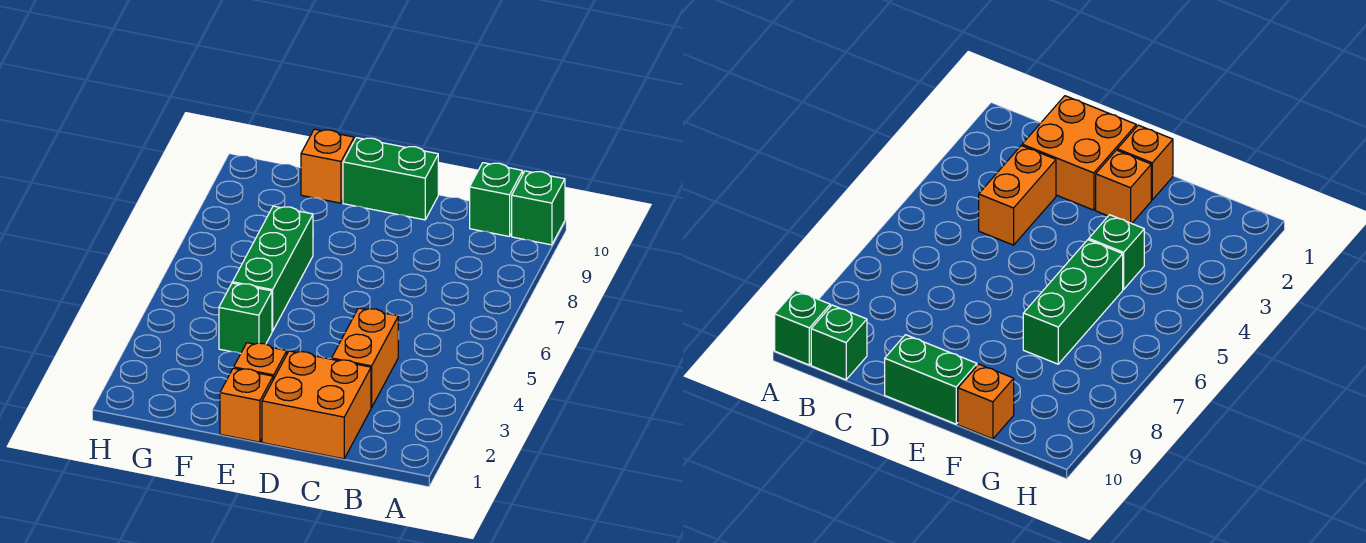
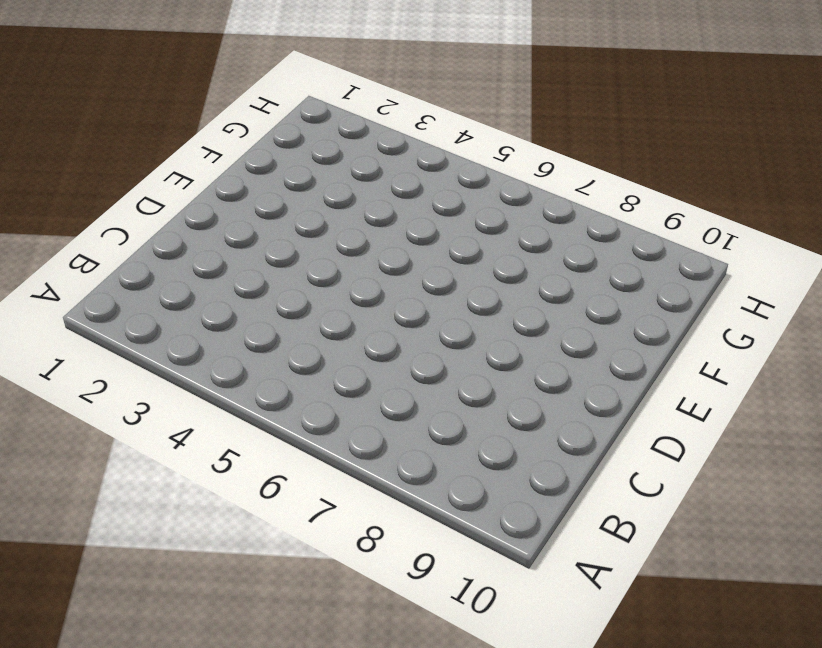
none -> green 1x1 brick [512,171,565,245]
none -> green 1x1 brick [470,163,523,237]

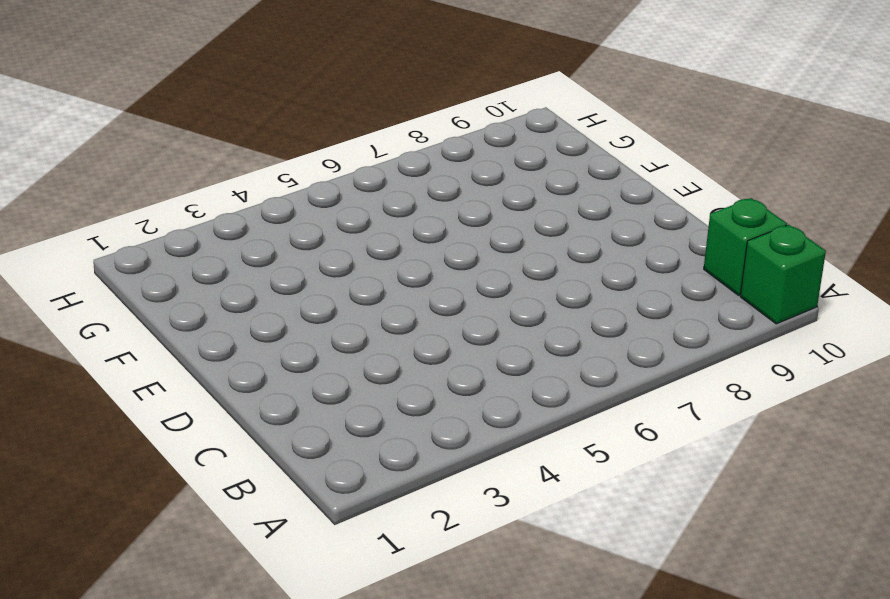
none -> orange 2x2 brick [262,351,371,459]
none -> orange 1x2 brick [332,308,398,408]

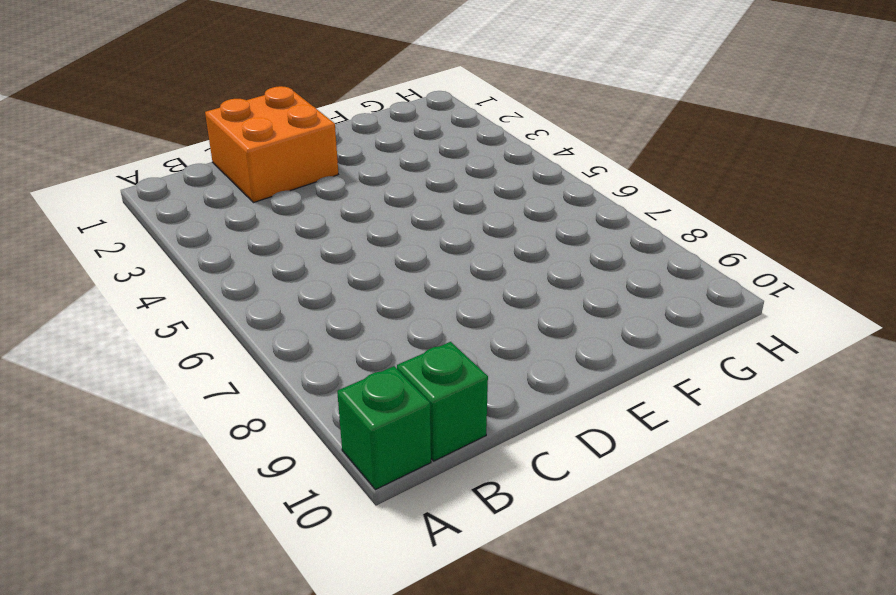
none -> orange 1x2 brick [332,308,398,408]
none -> green 1x2 brick [343,138,438,220]

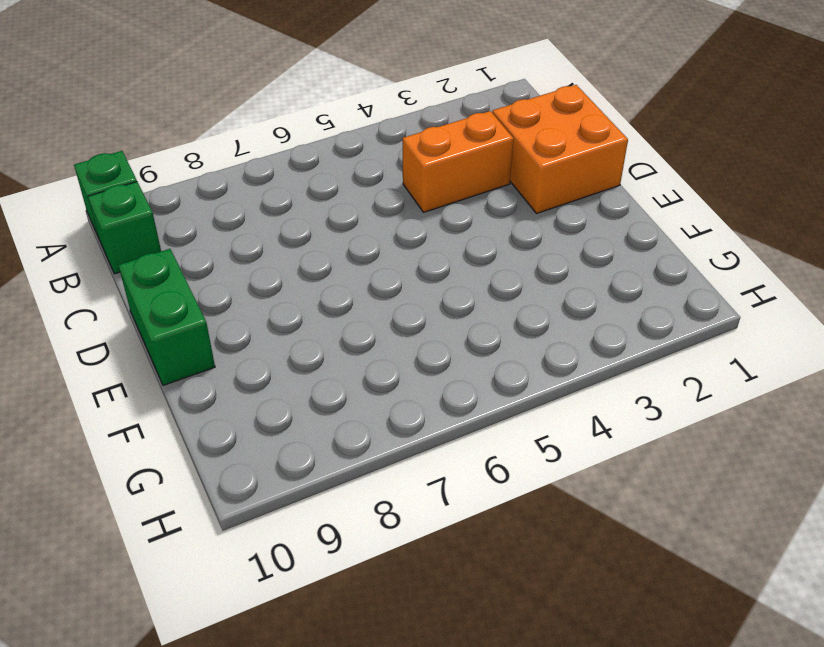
none -> orange 1x1 brick [220,368,273,442]
none -> orange 1x1 brick [234,343,287,380]

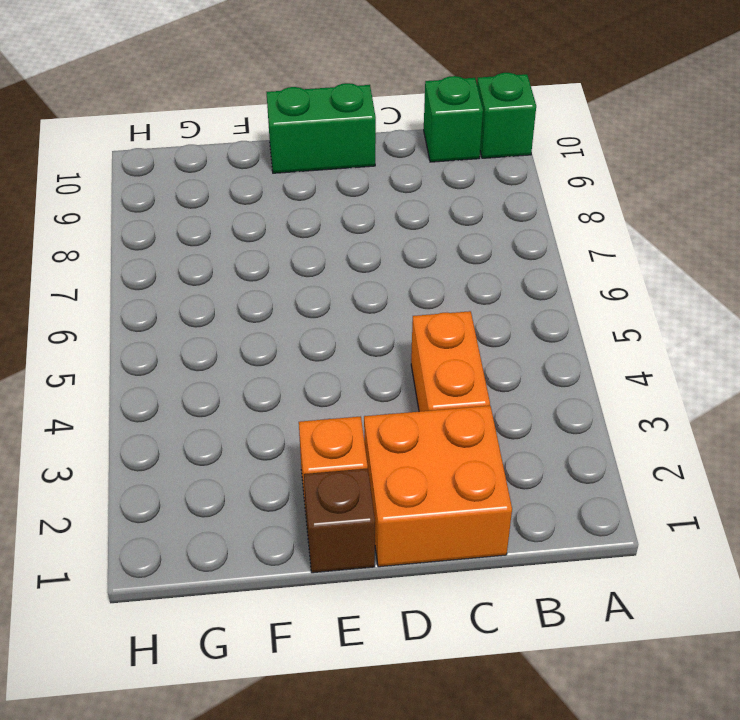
brown 1x1 brick [304,468,375,573] -> orange 1x1 brick [220,368,273,442]
none -> green 1x1 brick [219,283,272,354]
none -> green 1x3 brick [233,206,313,331]

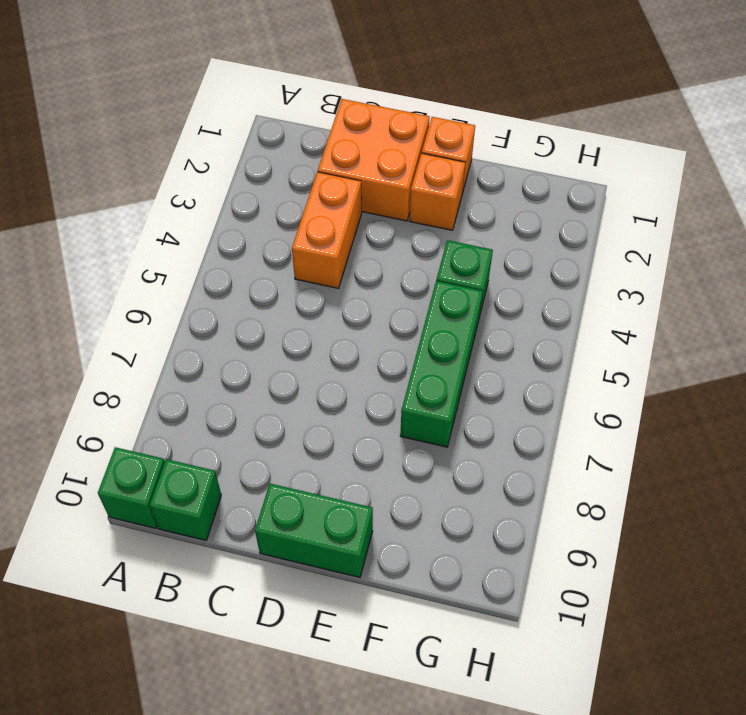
none -> orange 1x1 brick [301,129,354,203]

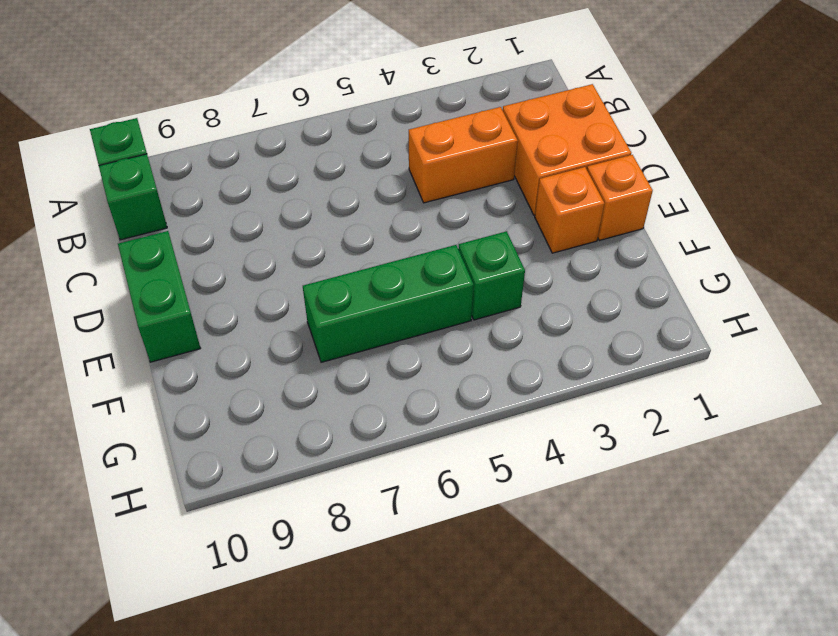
none -> orange 1x1 brick [301,129,354,203]

